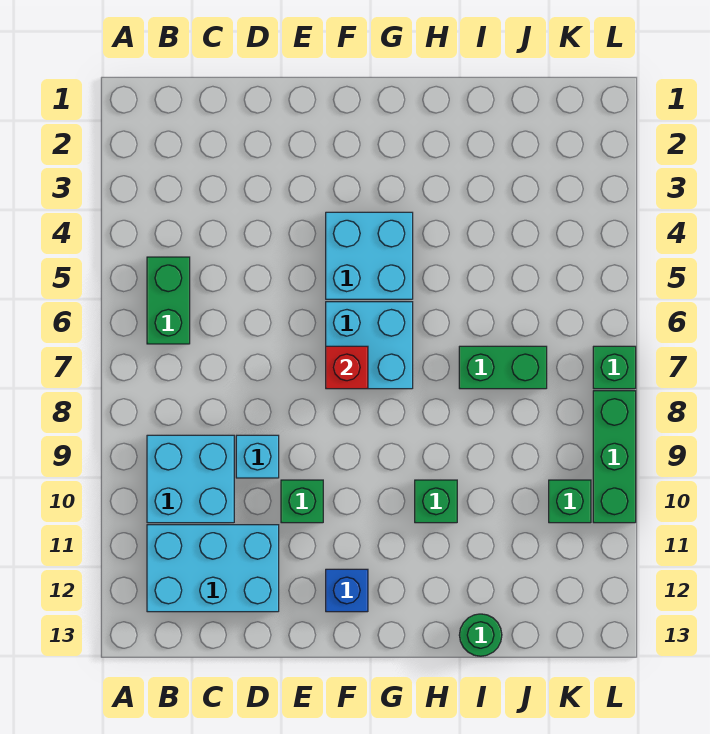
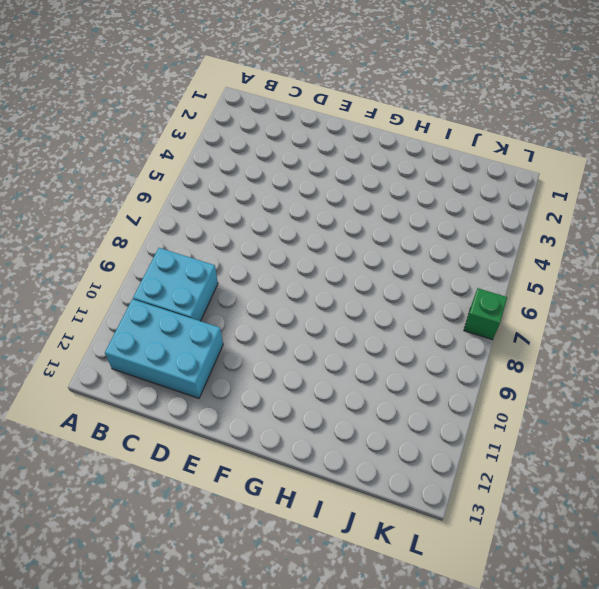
none -> green 1x2 brick [147,257,190,344]
none -> cyan 1x1 brick [236,435,279,478]
none -> green 1x1 brick [281,480,323,523]

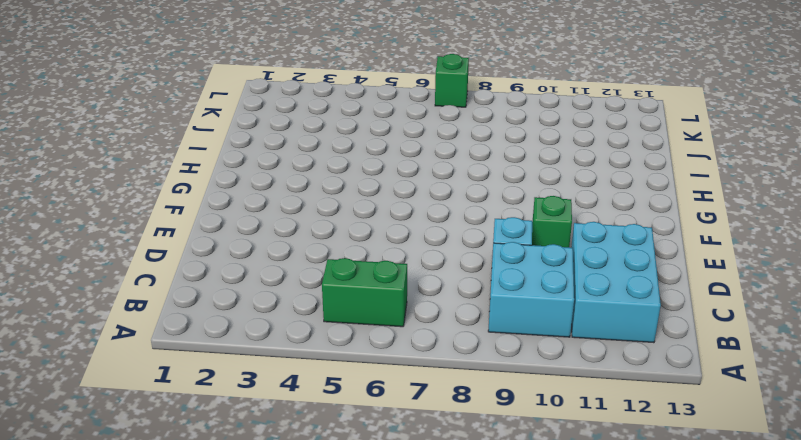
none -> cyan 2x2 brick [326,212,413,299]
none -> cyan 2x2 brick [326,302,413,389]
none -> blue 1x1 brick [326,569,368,612]

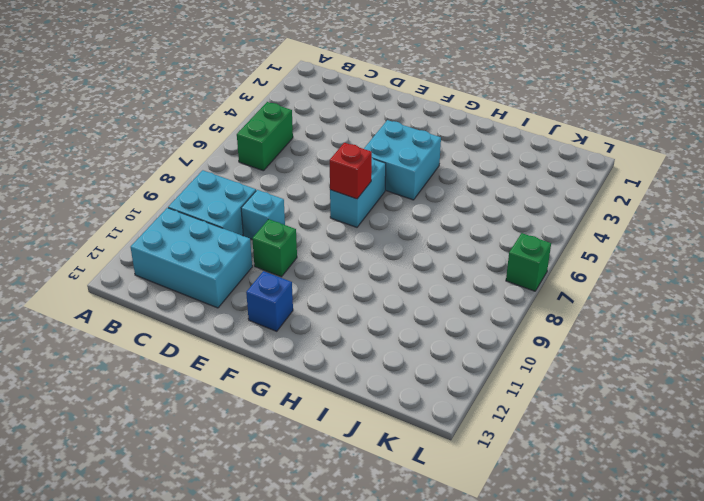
cyan 1x2 brick [330,158,386,227] -> cyan 2x2 brick [326,302,413,389]
none -> green 1x1 brick [415,480,457,523]
none -> green 1x2 brick [459,346,547,389]
none -> green 1x1 round brick [459,614,502,656]

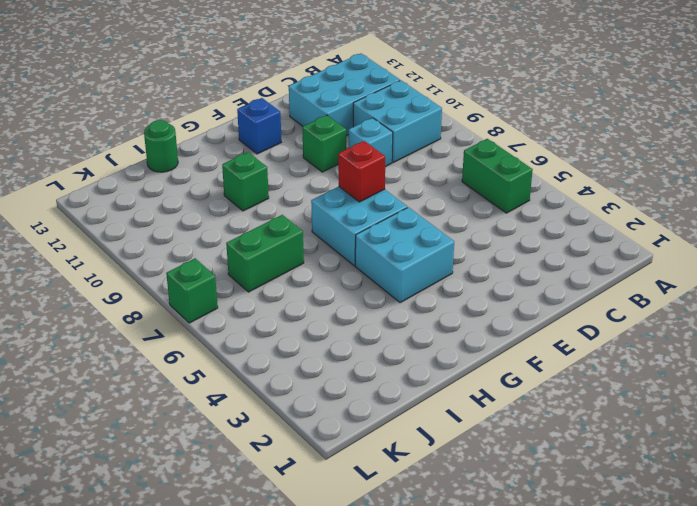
none -> green 1x1 brick [549,480,591,523]
none -> green 1x3 brick [593,391,636,523]

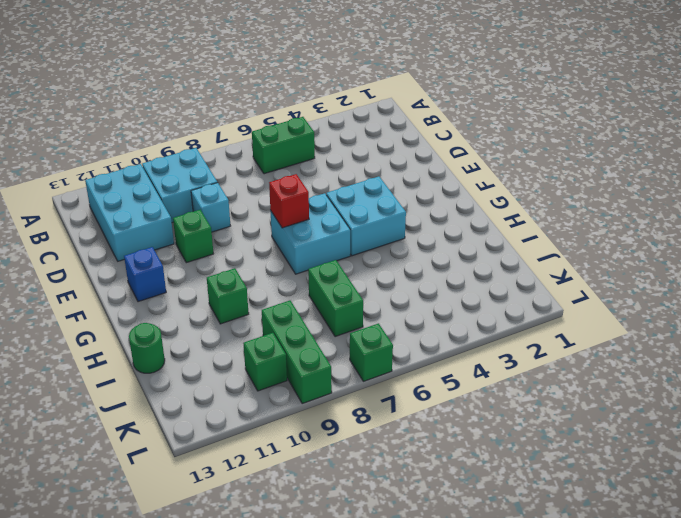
green 1x3 brick [262,301,332,404] -> green 1x3 brick turned to [593,391,636,523]

